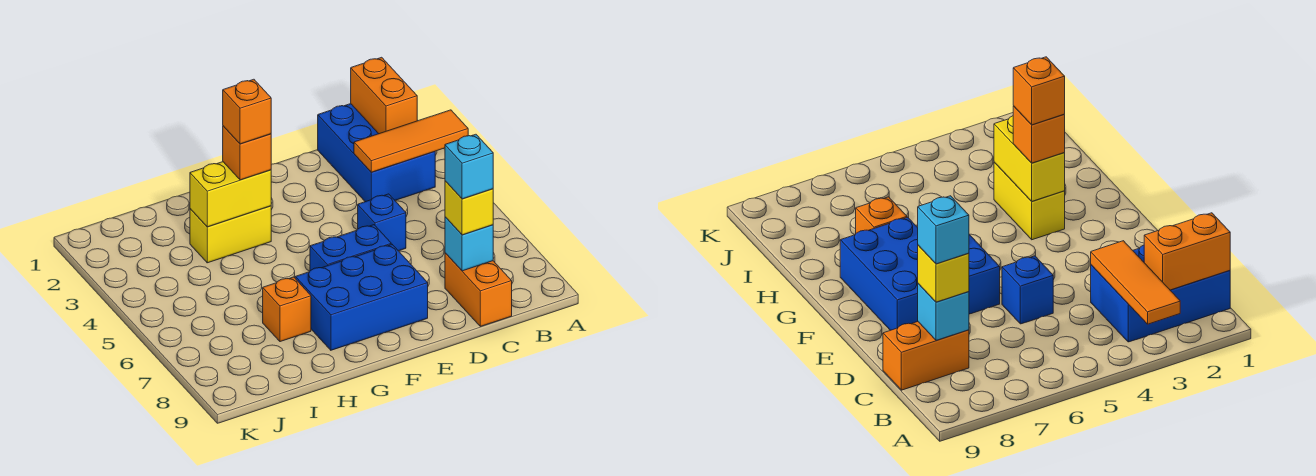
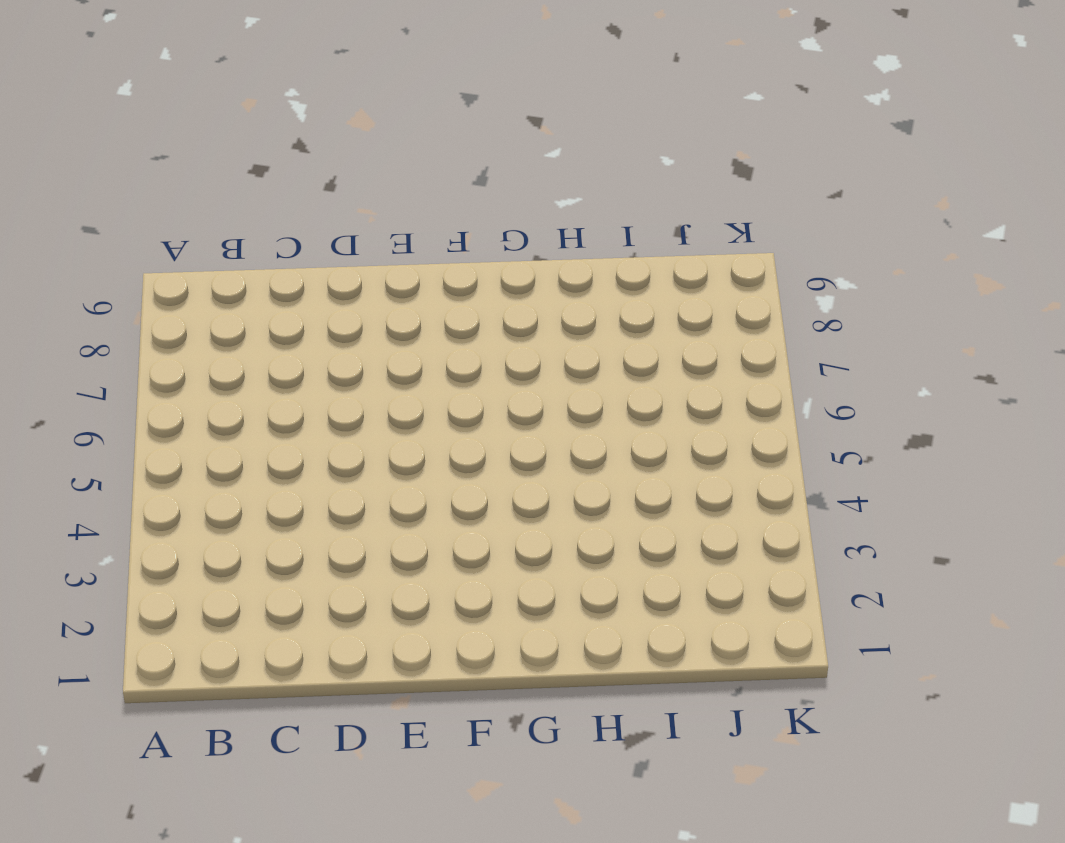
none -> blue 2x3 brick [318,104,435,202]
none -> orange 1x2 brick [445,253,512,326]
none -> blue 1x1 brick [358,194,406,251]

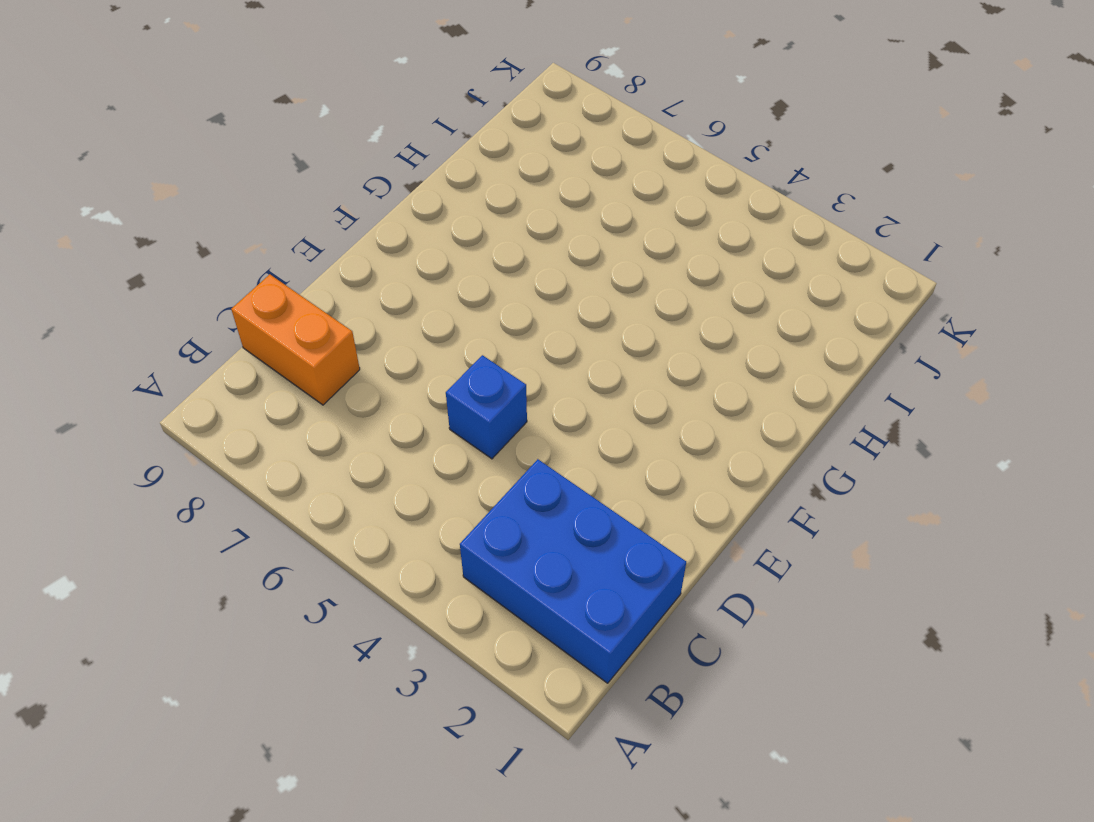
none -> blue 1x2 brick [310,225,391,271]
none -> blue 2x3 brick [295,244,428,350]
none -> yellow 1x2 brick [190,206,271,263]

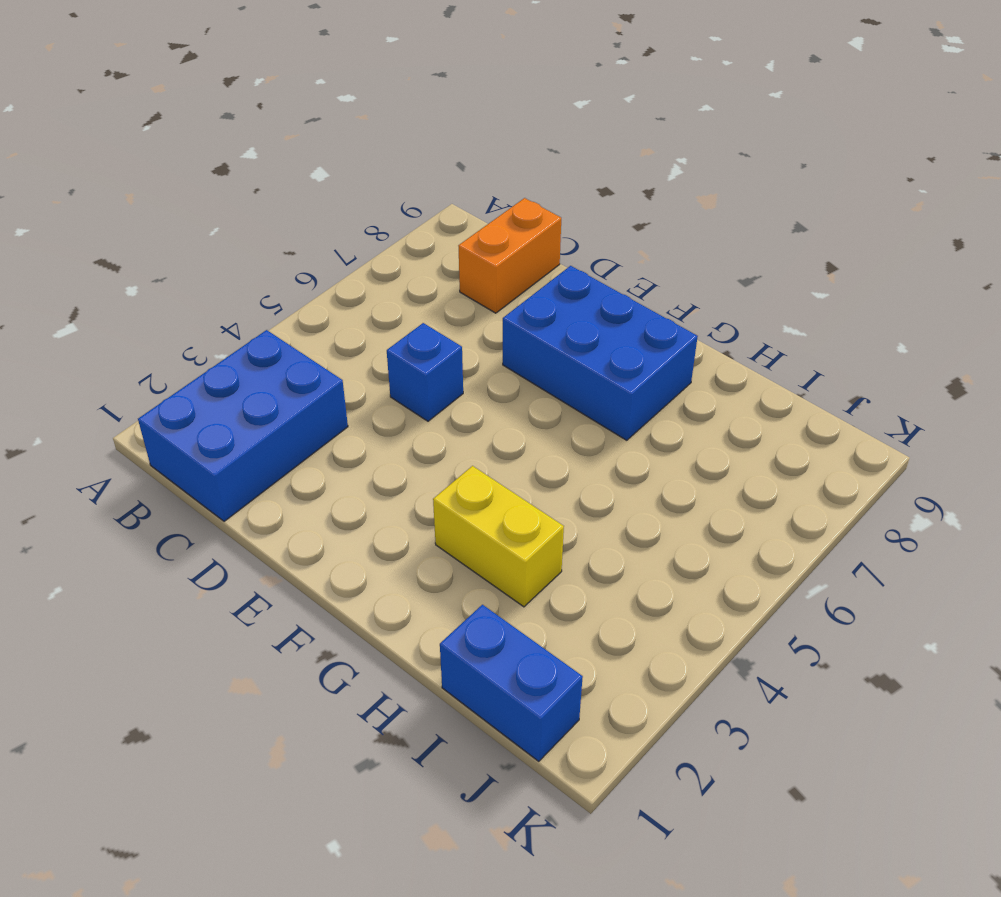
blue 1x2 brick [440,605,583,761] -> blue 1x2 brick moved to [310,225,391,271]
none -> orange 1x1 brick [263,277,311,342]
none -> orange 1x3 tile [354,110,468,172]
none -> orange 1x2 brick [351,57,417,134]

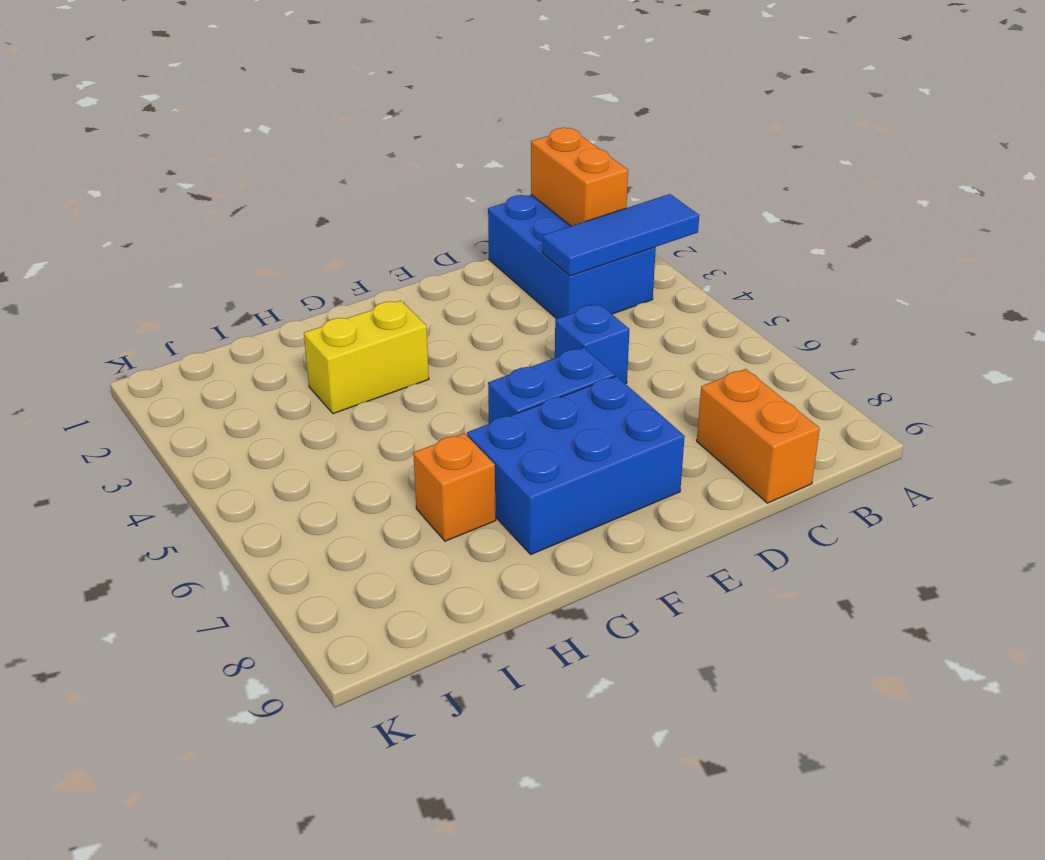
blue 1x3 tile [542,194,699,276] -> orange 1x3 tile [354,110,468,172]
none -> cyan 1x1 brick [445,217,493,271]
none -> yellow 1x2 brick [190,162,271,227]
none -> yellow 1x1 brick [445,181,493,235]

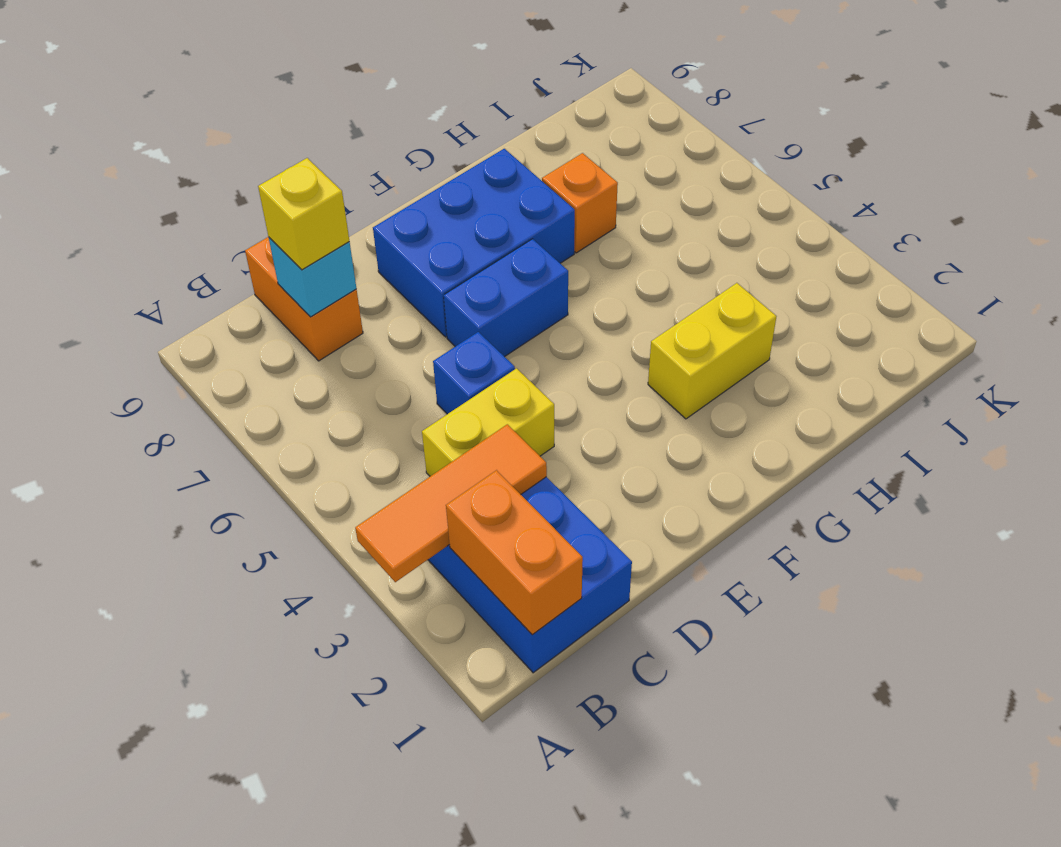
yellow 1x2 brick [422,368,554,476] -> yellow 1x2 brick moved to [190,162,271,227]
none -> orange 1x1 brick [223,126,271,180]
none -> cyan 1x1 brick [445,134,493,199]
none -> orange 1x1 brick [223,79,271,144]

